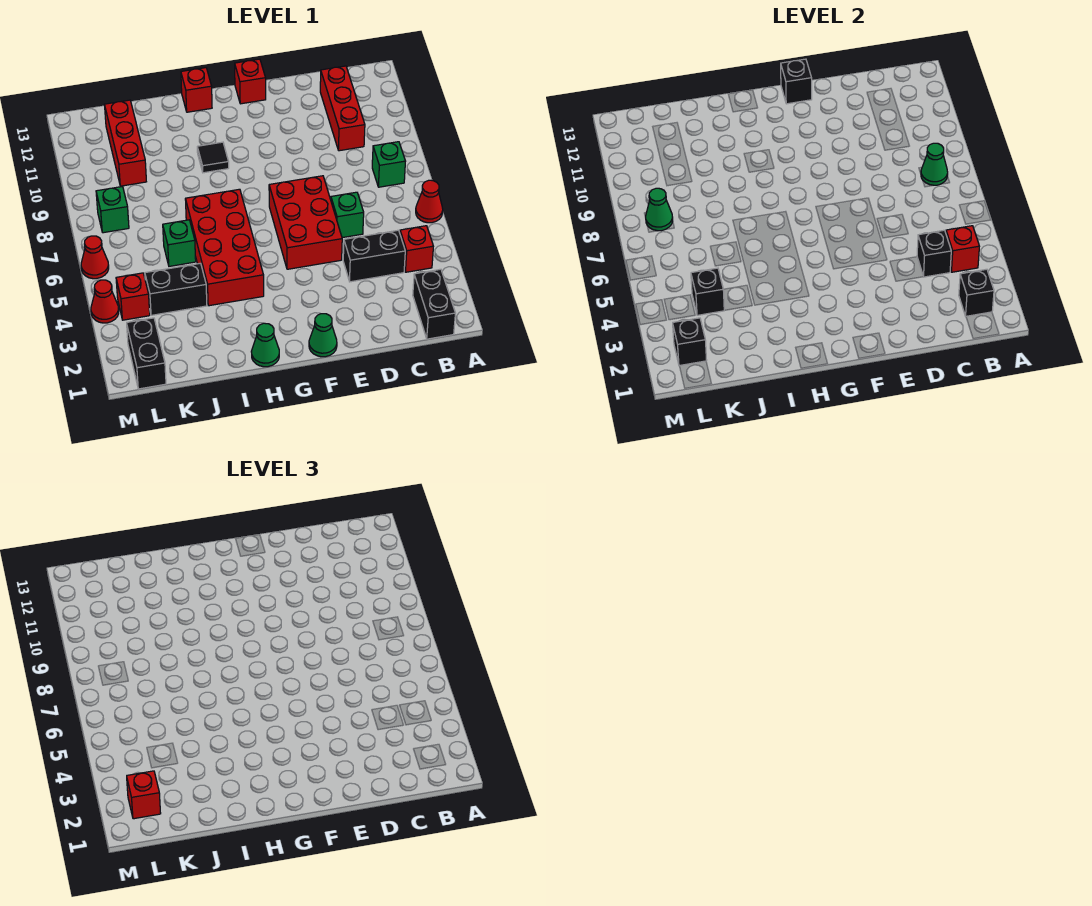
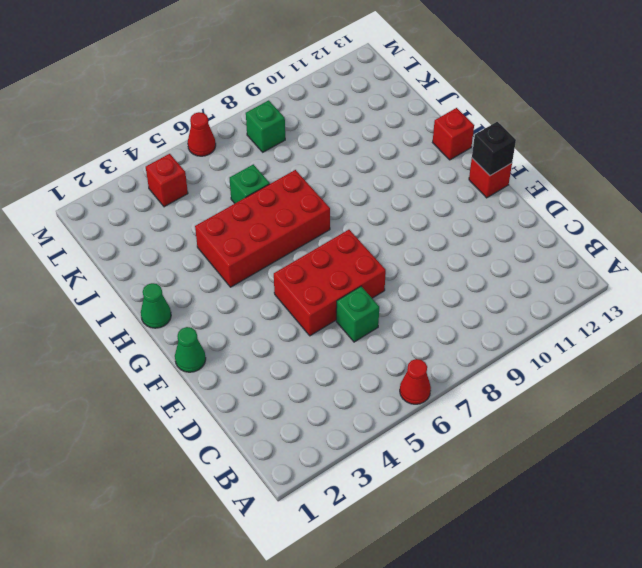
none -> black 1x2 brick [413,269,455,339]
none -> red 1x1 brick [400,226,433,272]
none -> green 1x1 brick [372,142,406,187]
none -> black 1x2 brick [343,230,405,282]

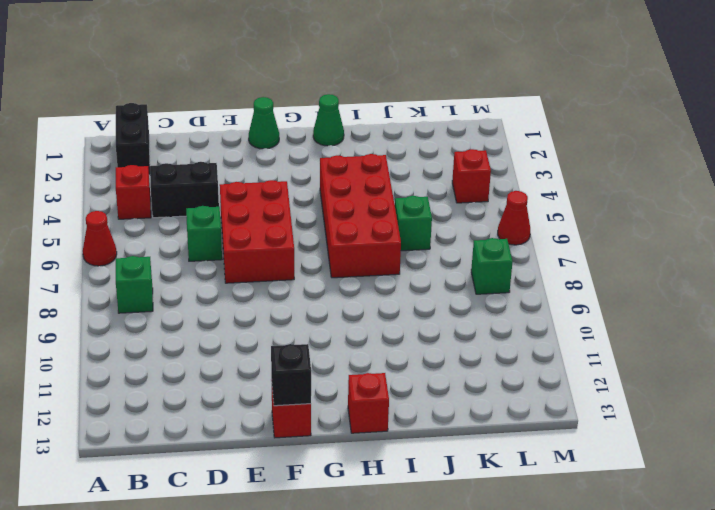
none -> red 1x3 brick [320,66,365,151]
none -> black 1x1 tile [197,142,229,173]
none -> black 1x2 brick [145,263,207,315]
none -> red 1x3 brick [104,100,146,186]

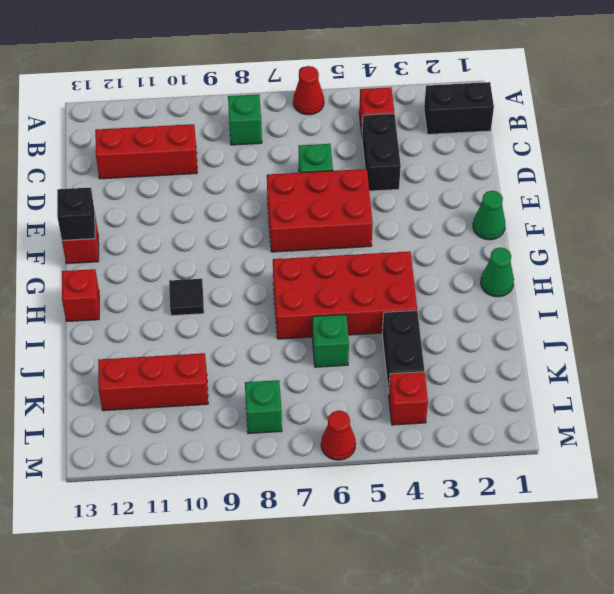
none -> black 1x2 brick [127,318,166,389]
none -> red 1x1 cone [91,280,119,323]
none -> black 1x1 brick [959,269,994,316]
none -> red 1x1 brick [946,226,979,272]

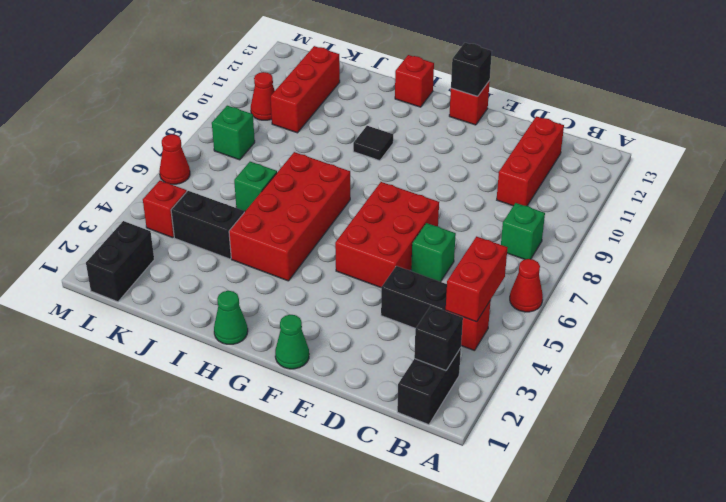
red 1x2 brick [446,236,508,322] -> red 1x1 brick [946,226,979,272]
red 1x1 cone [251,72,275,120] -> red 1x1 cone moved to [91,280,119,323]
none -> green 1x1 cone [921,143,948,185]
none -> black 1x1 brick [917,230,951,277]
none -> black 1x1 brick [691,268,724,315]
none -> black 1x1 brick [673,318,707,366]

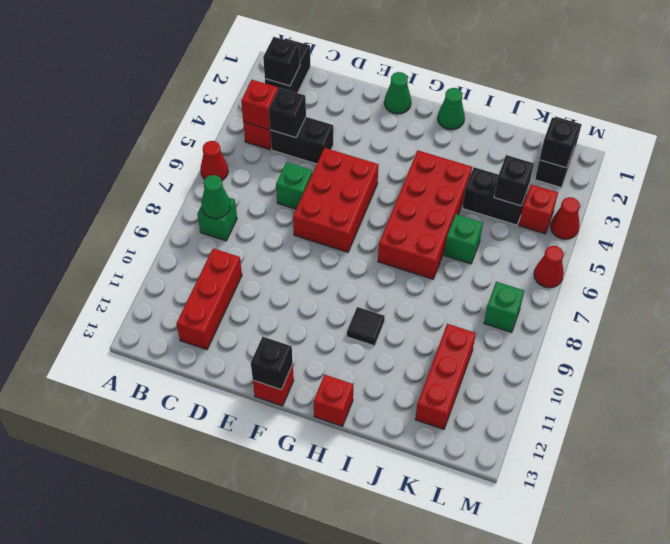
none -> green 1x1 cone [646,188,673,231]
none -> red 1x1 brick [127,771,161,819]

